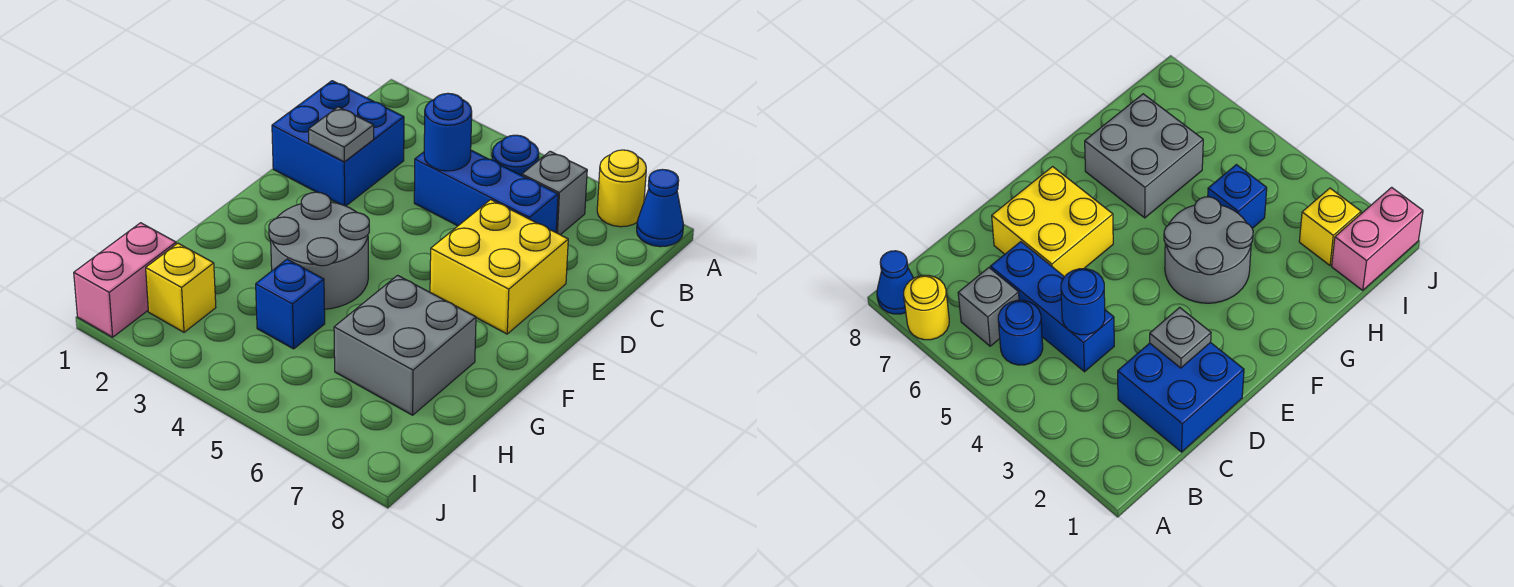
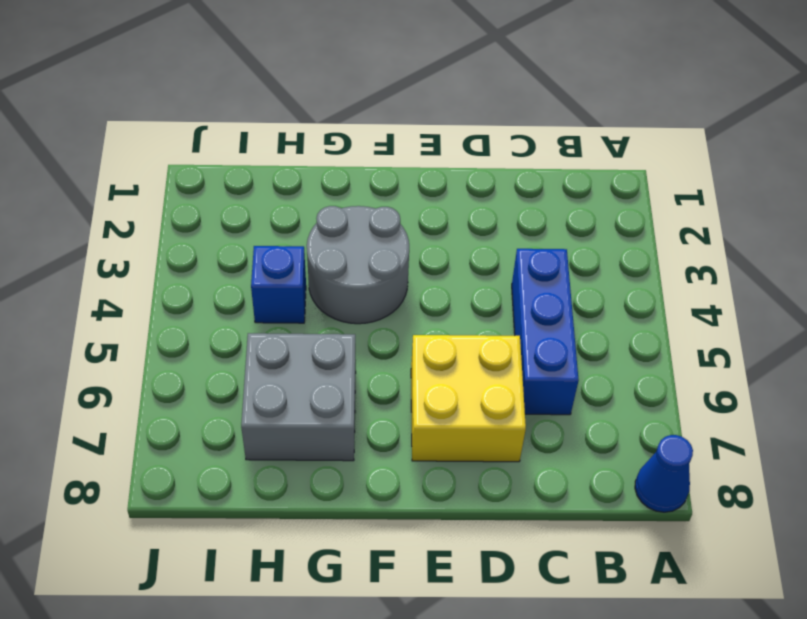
none -> yellow 1x1 round brick [597,150,646,227]
none -> blue 1x1 round brick [492,135,539,176]
none -> grey 1x1 brick [522,151,587,235]

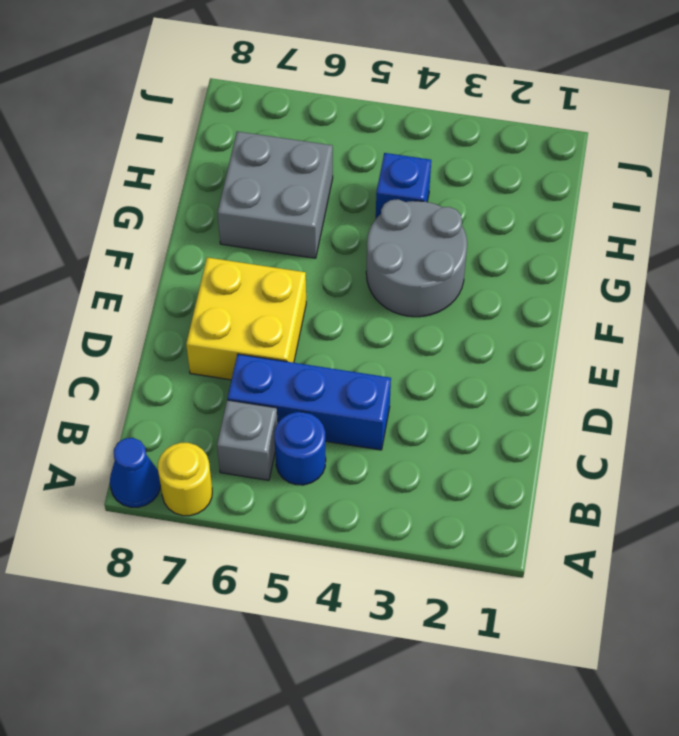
none -> blue 2x2 brick [272,81,404,206]
none -> pink 1x2 brick [74,223,176,337]
none -> yellow 1x1 brick [146,243,216,332]

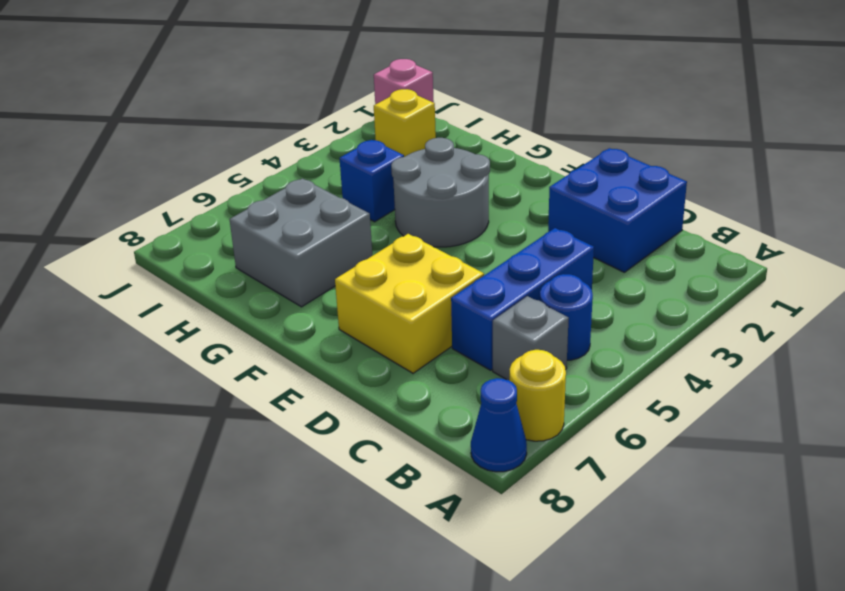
pink 1x1 brick [374,59,434,104] -> pink 1x2 brick [74,223,176,337]
none -> blue 1x1 round brick [424,93,472,171]
none -> grey 1x1 plate [309,107,374,162]

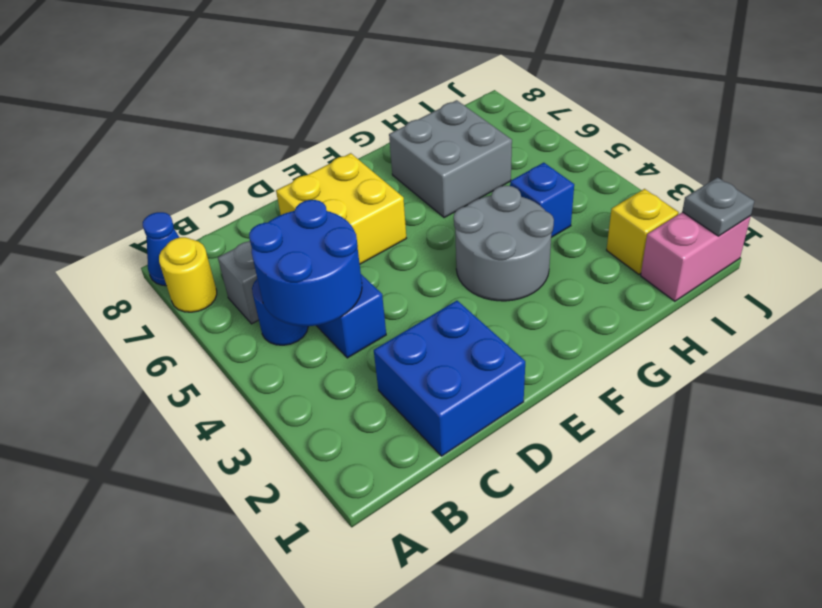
blue 2x2 round brick [249,200,362,326] -> blue 1x1 round brick [424,93,472,171]
grey 1x1 plate [682,178,754,236] -> grey 1x1 plate moved to [309,107,374,162]

